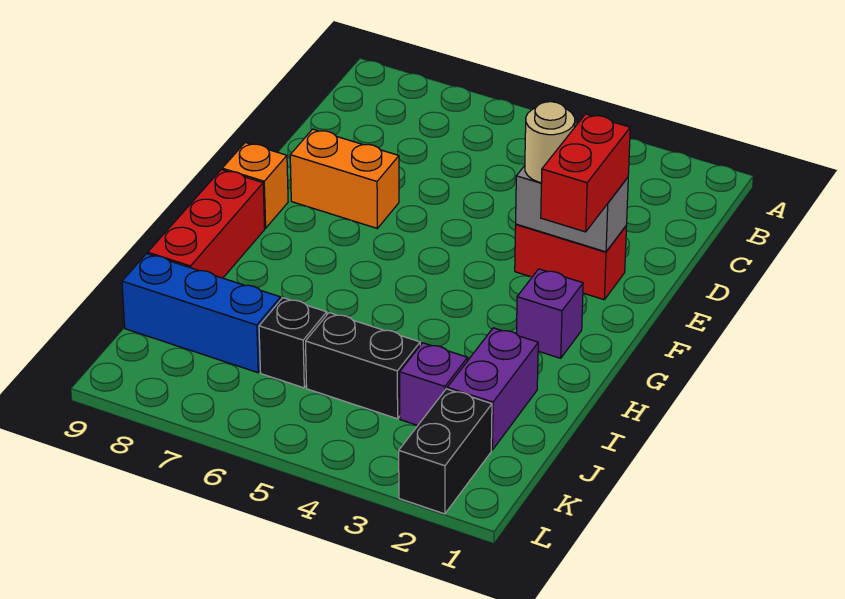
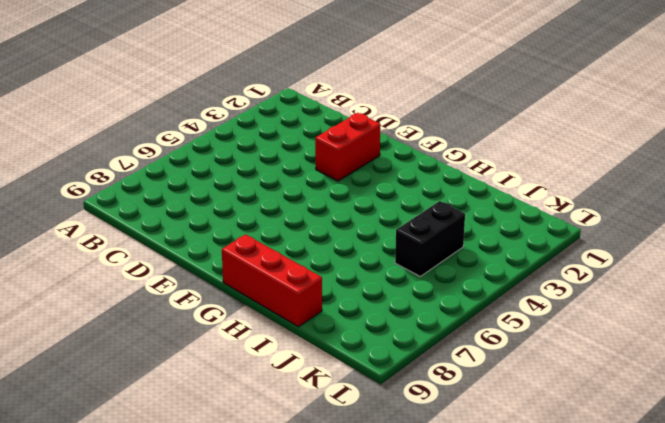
none -> orange 1x2 brick [290,129,399,229]
none -> orange 1x1 brick [222,142,288,228]
none -> purple 1x1 brick [516,269,583,358]

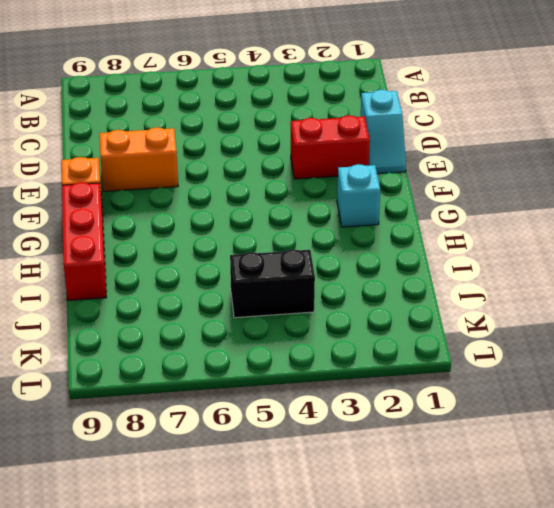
cyan 1x2 slope [361,90,406,174] -> none
cyan 1x1 brick [337,164,380,227] -> purple 1x1 brick [516,269,583,358]
none -> purple 1x2 brick [447,328,538,450]
none -> purple 1x1 brick [400,343,468,425]
none -> black 1x1 brick [259,298,327,388]

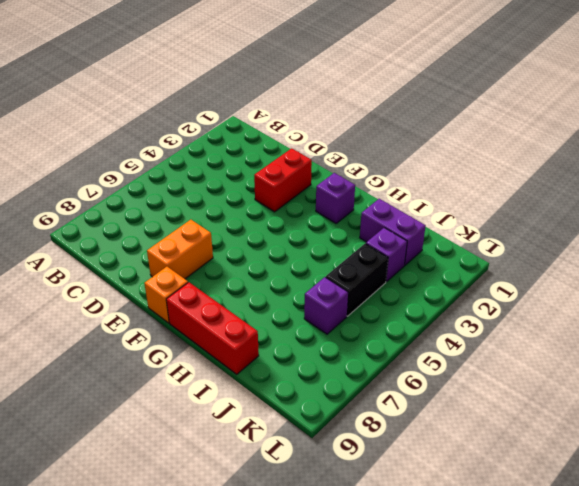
purple 1x1 brick [304,277,348,334] -> black 1x1 brick [259,298,327,388]
none -> blue 1x3 brick [122,254,281,373]
none -> black 1x2 brick [399,389,492,514]
none -> grey 1x2 brick [516,166,628,252]

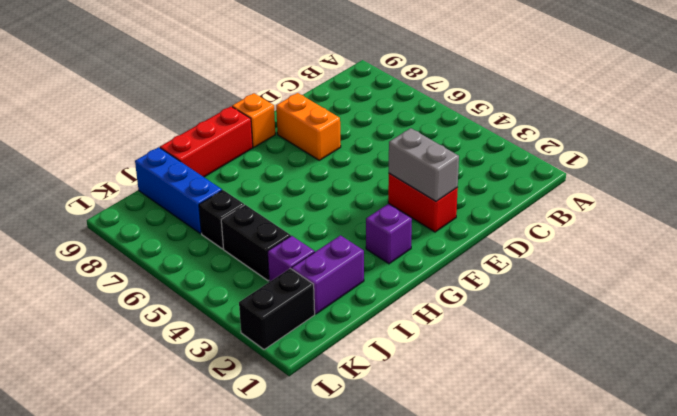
none -> red 1x2 brick [541,114,630,232]
none -> tan 1x1 round brick [525,102,575,183]

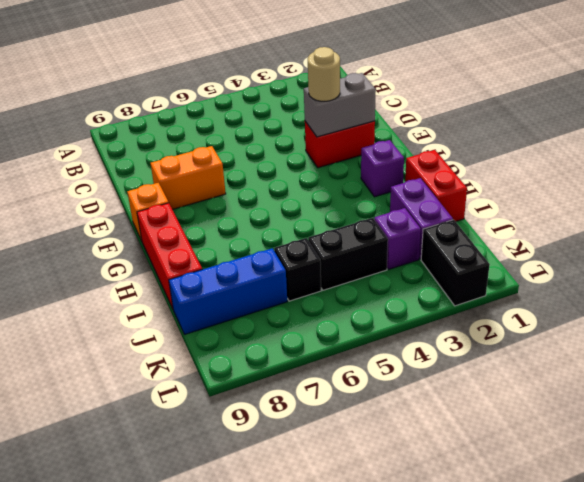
red 1x2 brick [405,150,467,222] -> red 1x2 brick moved to [541,114,630,232]

